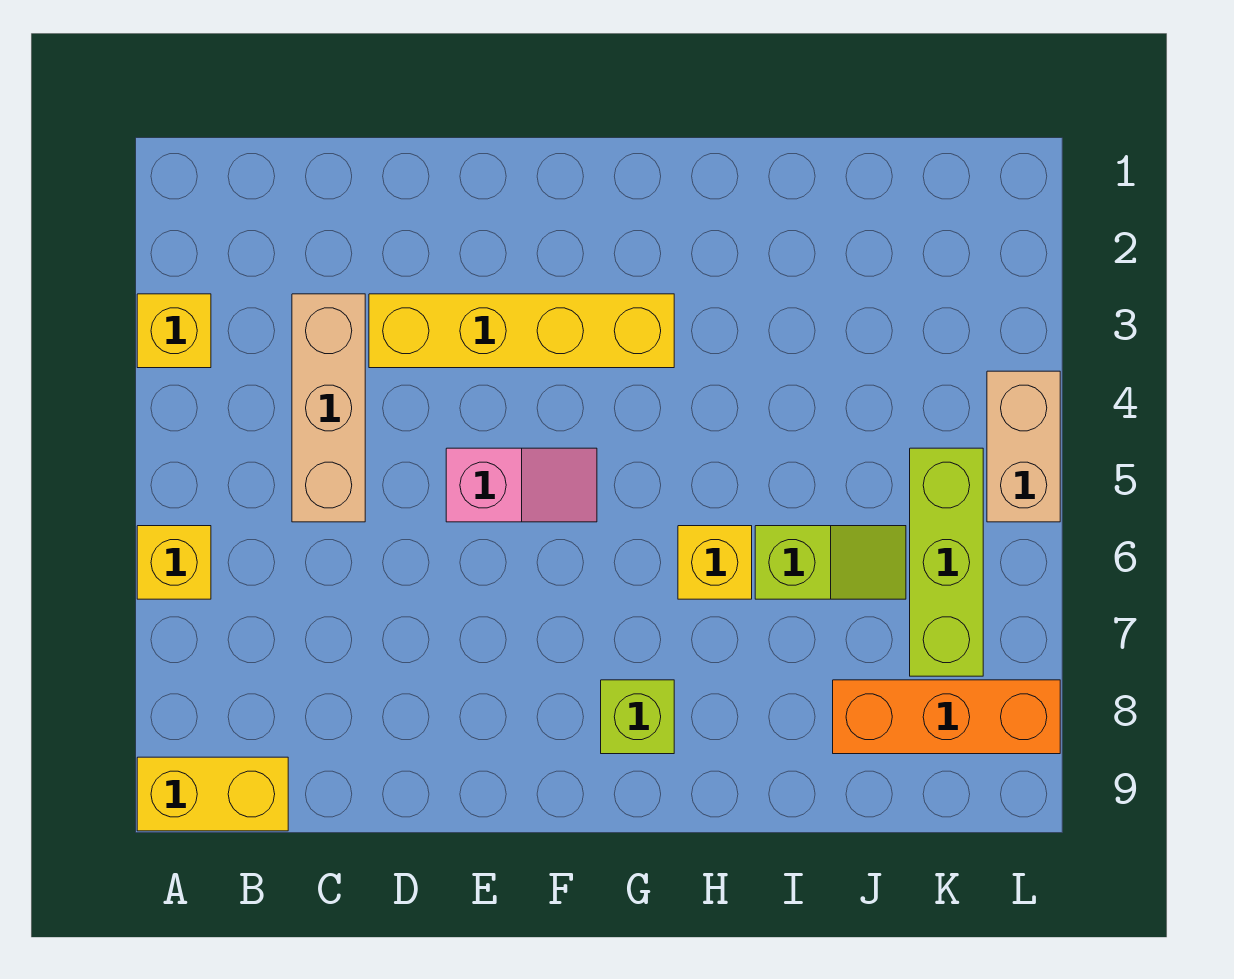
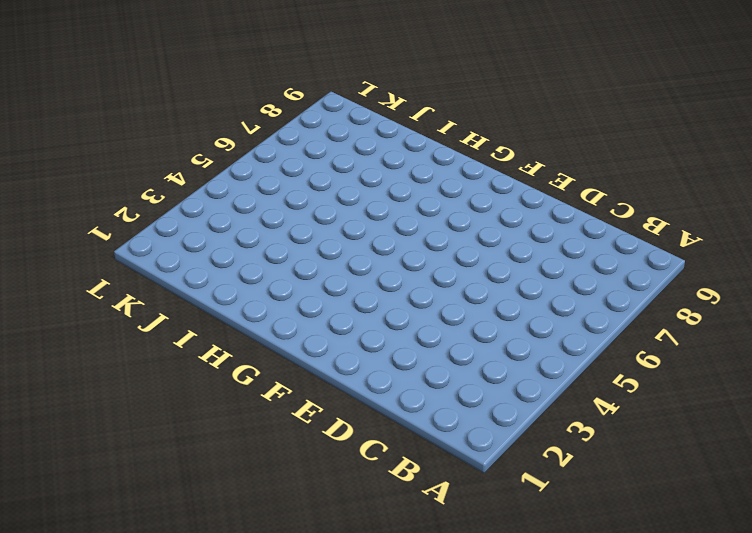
none -> yellow 1x1 brick [137,294,211,368]
none -> yellow 1x1 brick [137,526,211,599]
none -> yellow 1x2 brick [137,757,288,831]

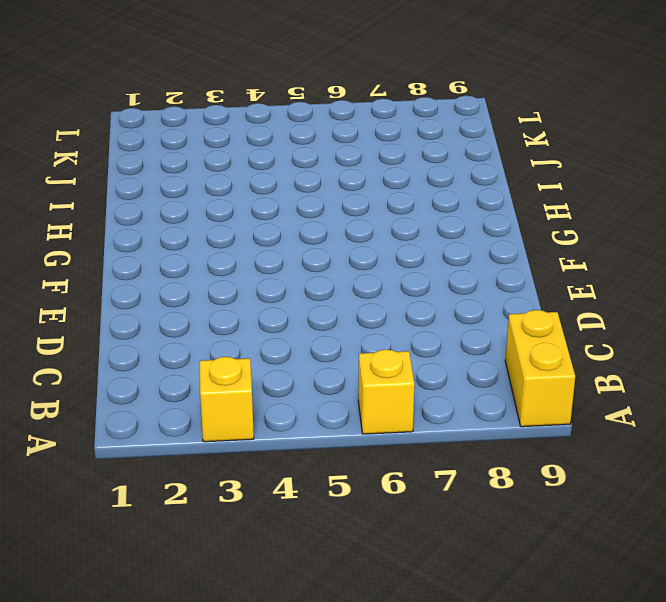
none -> tan 1x3 brick [292,294,365,522]
none -> yellow 1x4 brick [369,294,674,368]
none -> pink 1x2 slope [446,448,597,522]

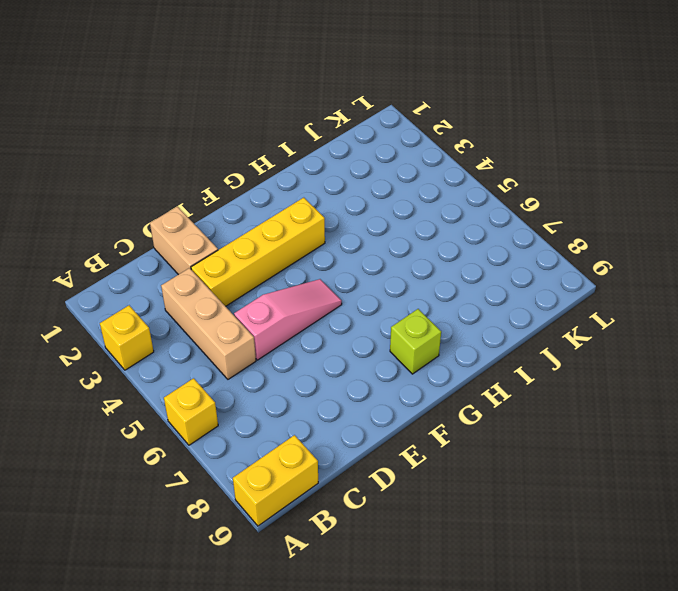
tan 1x2 brick [150,206,218,275] -> tan 1x2 brick moved to [987,371,1060,522]
pink 1x3 slope [234,279,342,360] -> pink 1x2 slope [446,448,597,522]
none -> yellow 1x1 brick [678,526,752,599]
none -> lime 1x2 slope [755,526,906,599]
none -> orange 1x3 brick [833,680,1060,754]

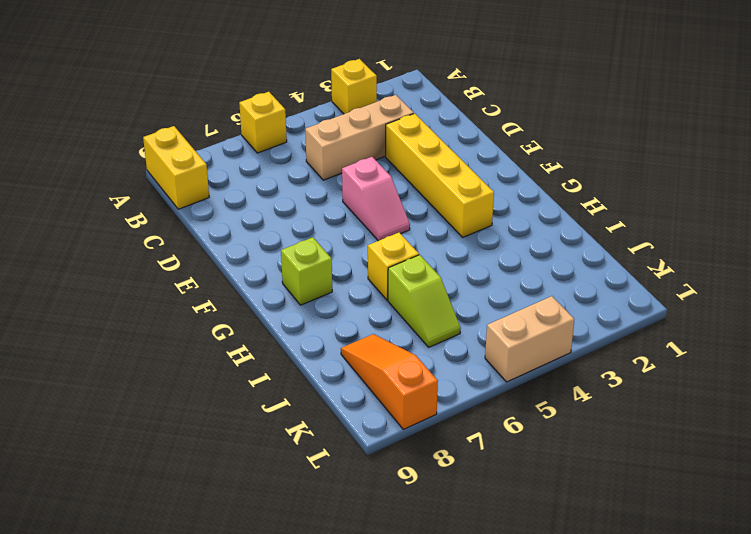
orange 1x3 slope [341,334,438,429] -> orange 1x3 brick [833,680,1060,754]
none -> lime 1x3 brick [910,448,983,676]

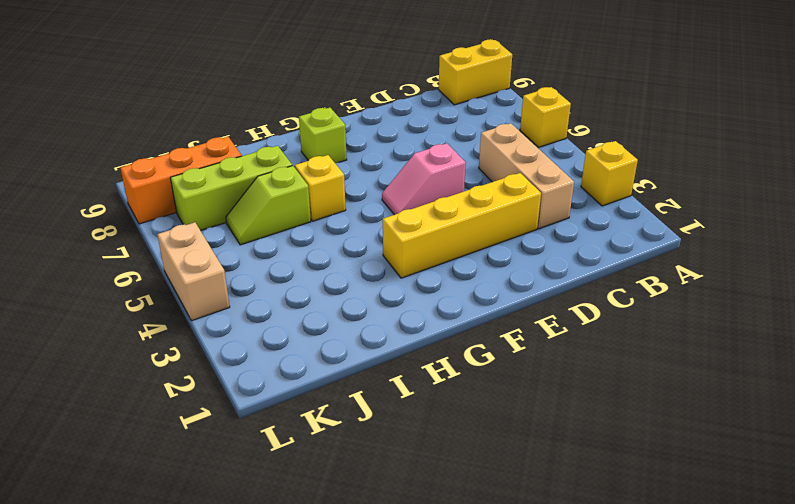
lime 1x3 brick [170,146,292,231] -> lime 1x3 brick turned to [910,448,983,676]

